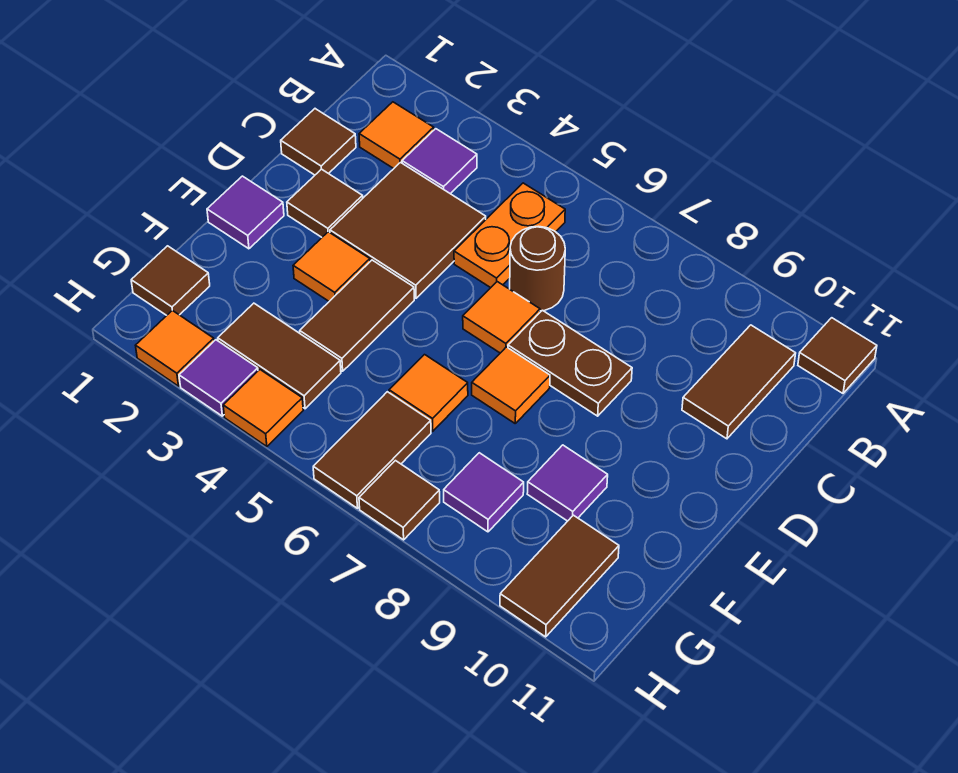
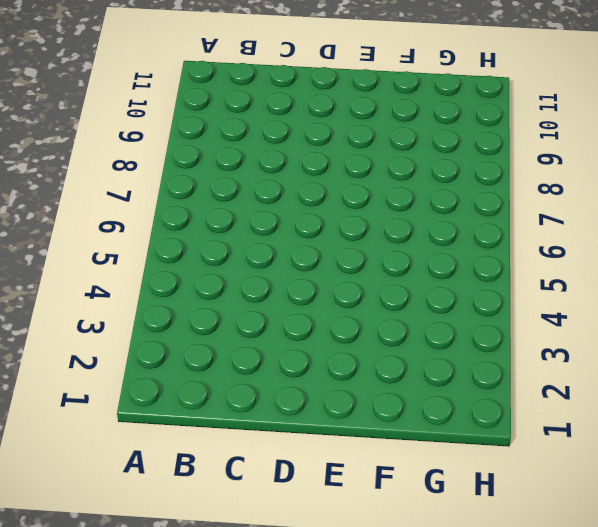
none -> brown 1x1 tile [798,318,877,393]
none -> orange 1x1 tile [359,102,434,169]
none -> purple 1x1 tile [402,129,477,194]

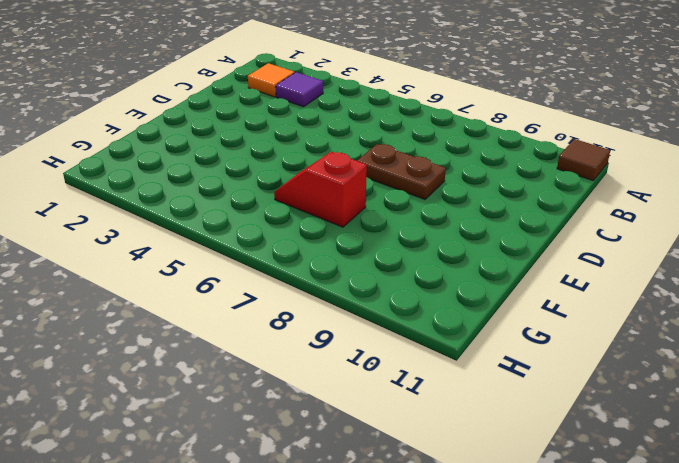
red 1x2 slope [274,152,367,227] -> orange 1x1 tile [389,355,468,431]
none -> orange 1x2 plate [454,183,565,288]
none -> brown 1x2 tile [682,325,796,439]
none -> brown 1x1 tile [281,109,356,175]

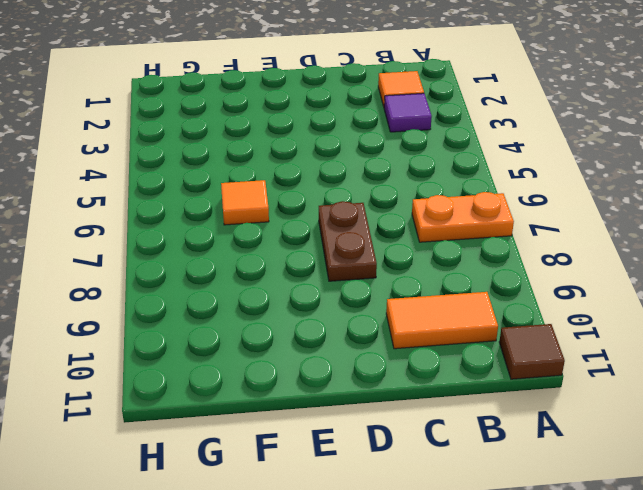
orange 1x2 plate [412,192,514,242] -> orange 1x2 plate moved to [454,183,565,288]
orange 1x2 tile [386,292,498,349] -> brown 1x2 tile [682,325,796,439]
none -> brown 1x1 tile [281,109,356,175]
none -> brown 2x2 tile [330,163,486,298]
none -> brown 1x1 round brick [510,226,565,311]

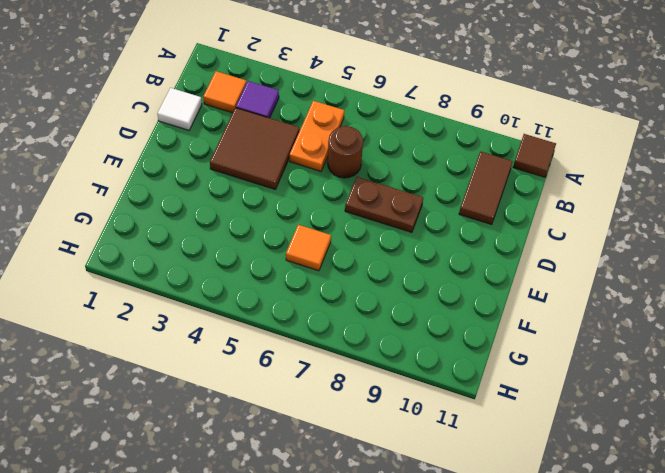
white 1x1 tile [157,88,202,130] -> brown 1x1 tile [281,109,356,175]
none -> brown 1x1 tile [287,169,363,237]
none -> orange 1x1 tile [463,282,540,353]
none -> purple 1x1 tile [207,176,284,249]

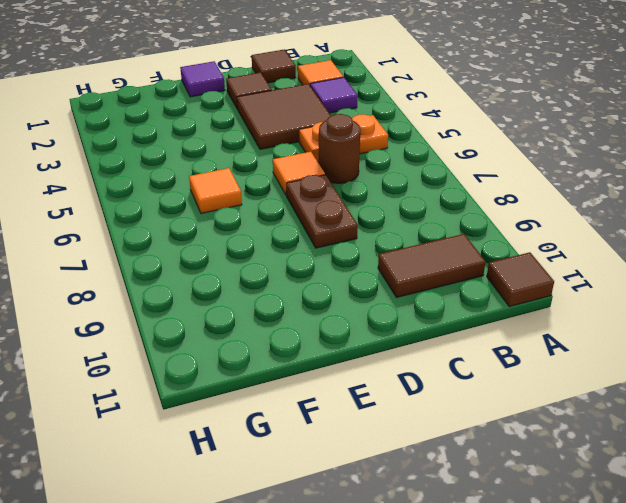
none -> orange 1x1 tile [293,232,370,301]
none -> brown 1x2 tile [300,260,414,371]
none -> orange 1x1 tile [472,347,550,423]

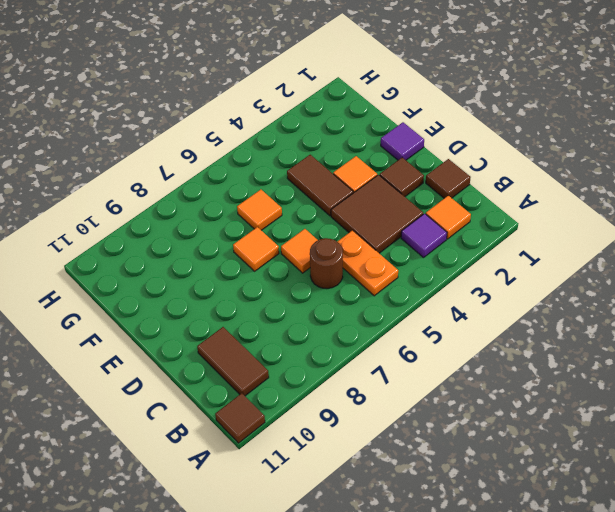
none -> brown 1x2 plate [508,310,632,416]
none -> purple 1x1 tile [527,445,608,521]
none -> brown 1x1 tile [131,246,210,315]

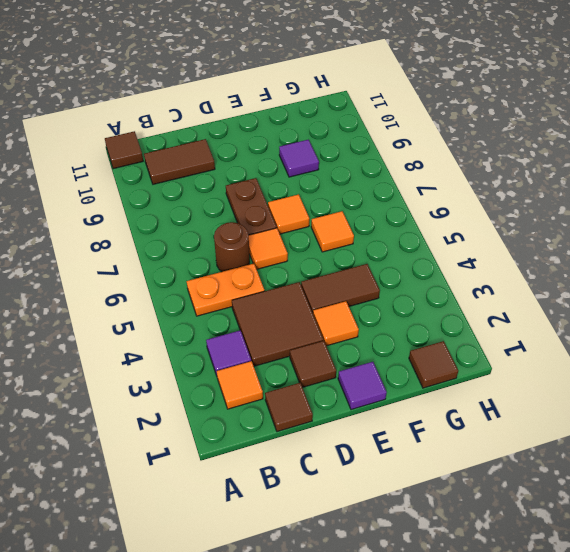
none -> brown 1x2 tile [218,303,341,409]
none -> brown 1x2 tile [313,392,431,508]
none -> purple 1x1 tile [444,453,524,532]

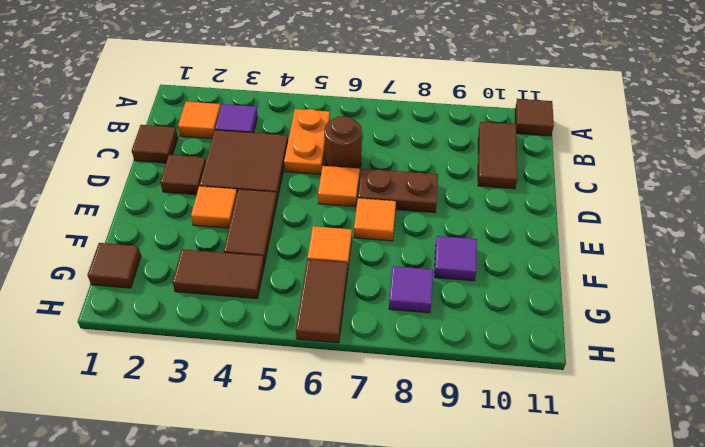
none -> purple 1x1 tile [207,176,284,249]
none -> brown 1x2 tile [500,515,619,637]
none -> orange 1x1 tile [136,310,214,386]

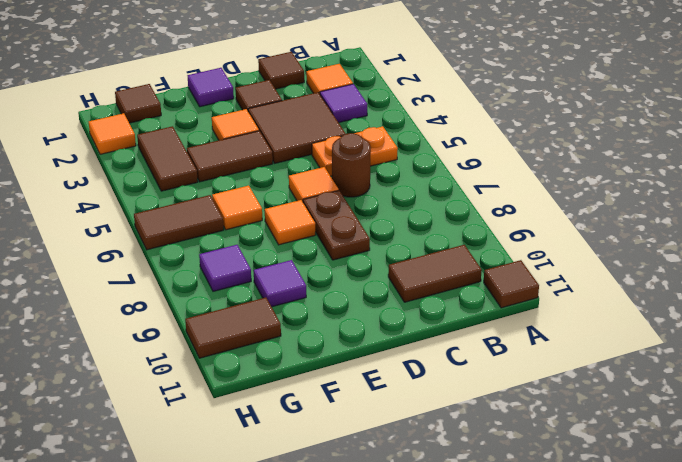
none -> purple 1x1 tile [179,340,258,416]
none -> orange 1x1 tile [223,370,303,446]
none -> brown 1x1 tile [359,461,440,540]

